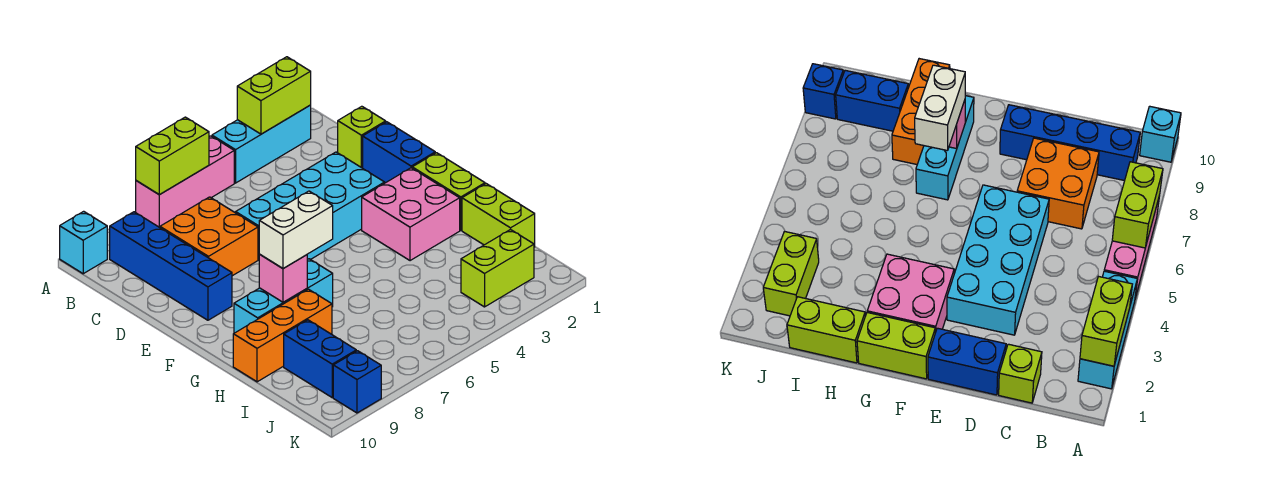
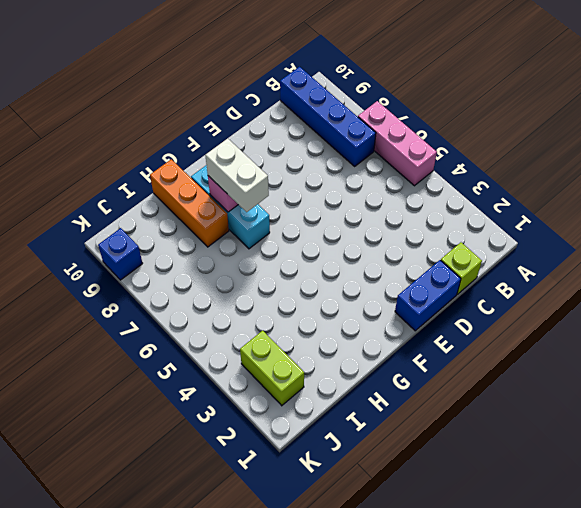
blue 1x4 brick [280,67,376,166] -> blue 1x4 brick turned to [110,212,232,320]
none -> cyan 1x3 brick [212,105,311,183]
none -> cyan 1x1 brick [60,211,107,274]
none -> orange 2x2 brick [160,197,258,276]

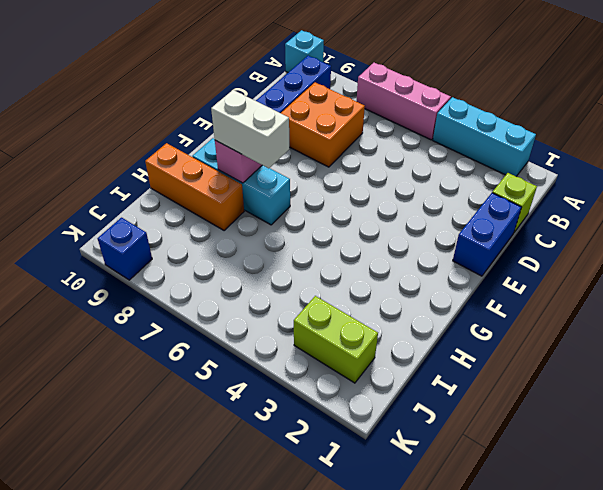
none -> cyan 2x4 brick [236,152,385,260]
none -> lime 1x2 brick [412,153,485,230]
none -> pink 2x2 brick [362,168,460,261]

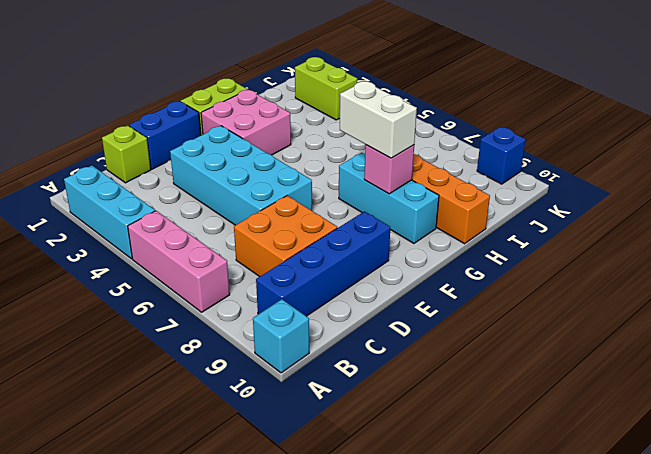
none -> lime 1x2 brick [462,184,535,247]
none -> blue 1x2 brick [284,320,356,397]
none -> lime 1x2 brick [237,57,311,134]

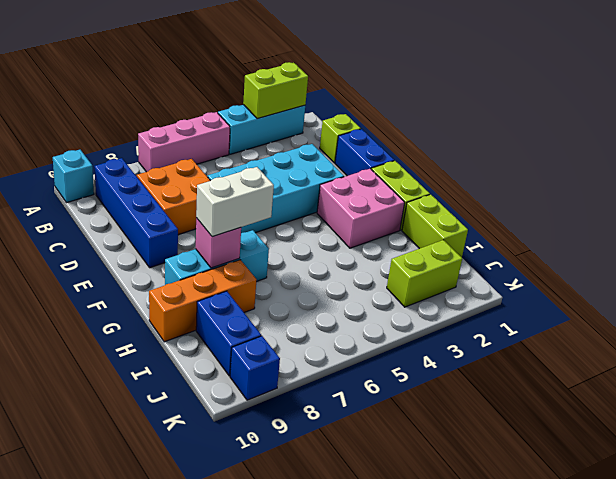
none -> lime 1x2 brick [136,117,209,195]

